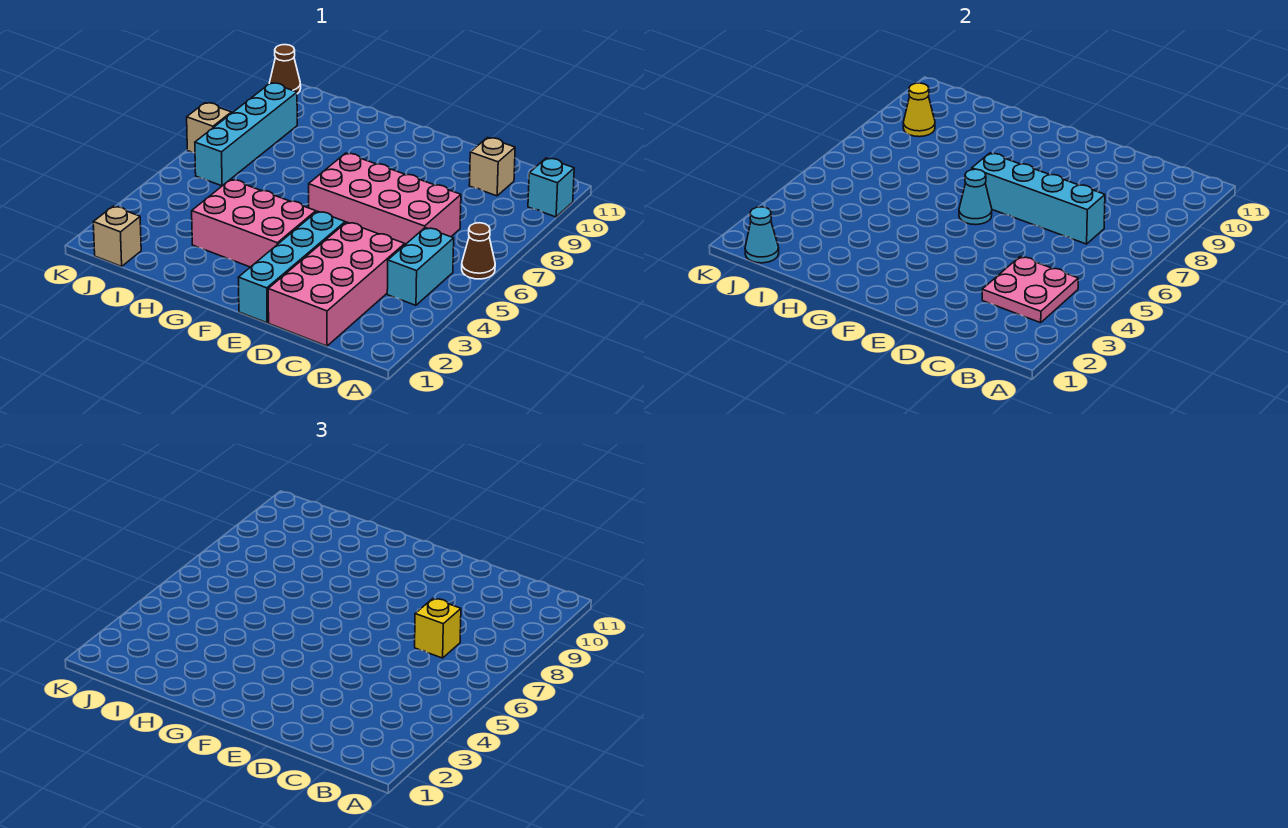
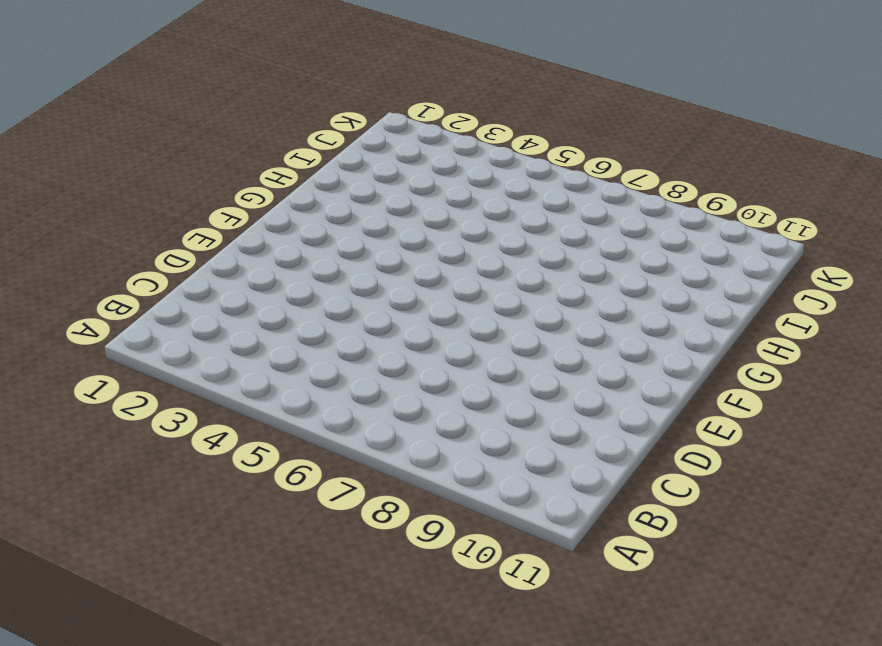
none -> brown 1x1 cone [462,223,495,279]
none -> cyan 1x1 brick [528,158,574,217]
none -> cyan 1x2 brick [387,228,454,305]

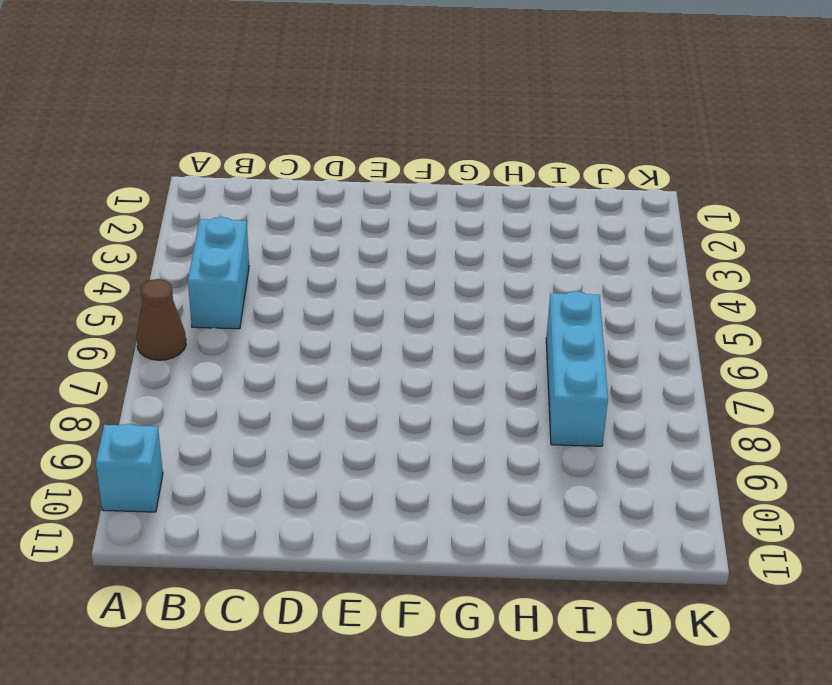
cyan 1x3 brick [546,291,608,446] -> none
none -> pink 2x4 brick [268,222,405,346]
none -> pink 2x4 brick [309,153,461,245]
none -> tan 1x1 brick [469,138,515,196]

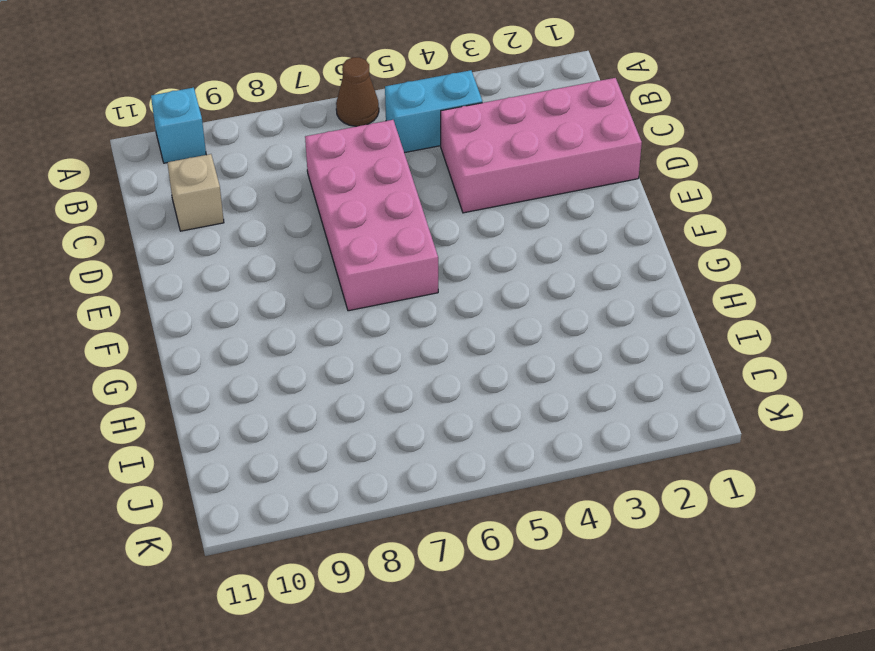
none -> cyan 1x4 brick [238,211,345,323]
none -> pink 2x3 brick [192,179,316,267]
none -> tan 1x1 brick [93,206,141,266]

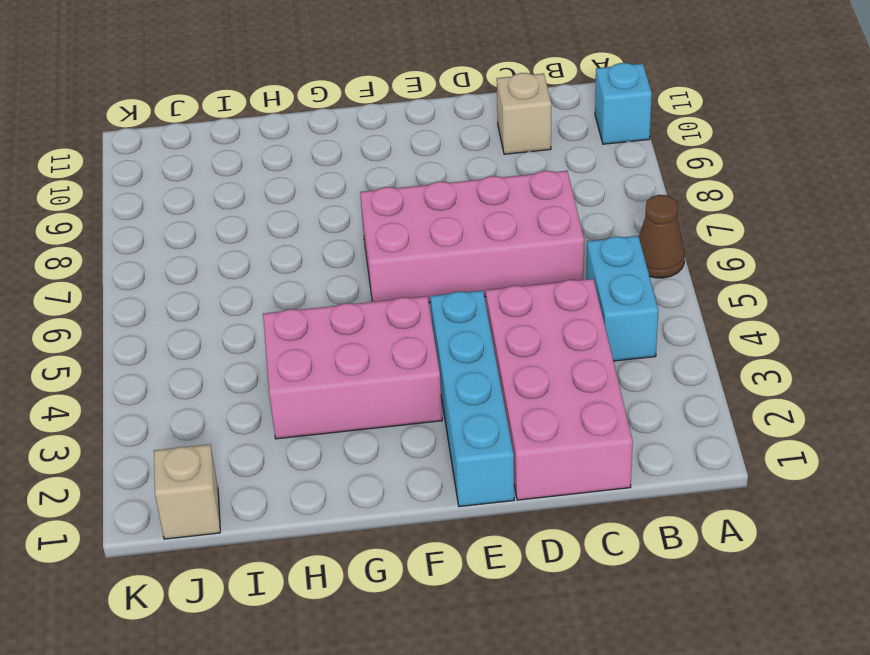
none -> cyan 1x4 brick [195,83,297,186]
none -> tan 1x1 brick [187,103,231,153]
none -> brown 1x1 cone [269,45,301,94]

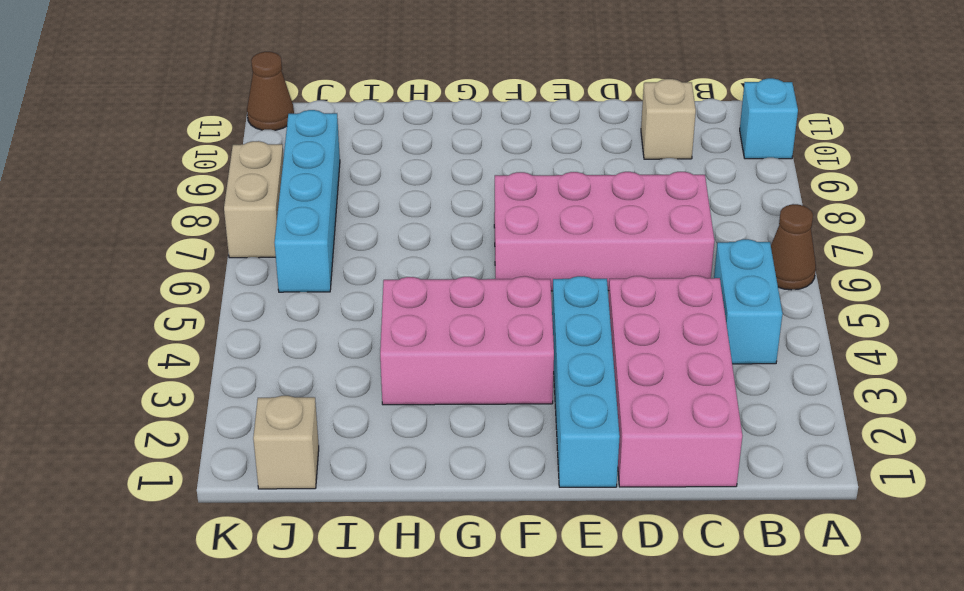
tan 1x2 brick [224,141,284,258] -> tan 1x1 brick [187,103,231,153]
none -> pink 2x2 plate [982,257,1078,323]
none -> cyan 1x4 brick [972,153,1105,244]
none -> cyan 1x1 cone [959,169,992,225]

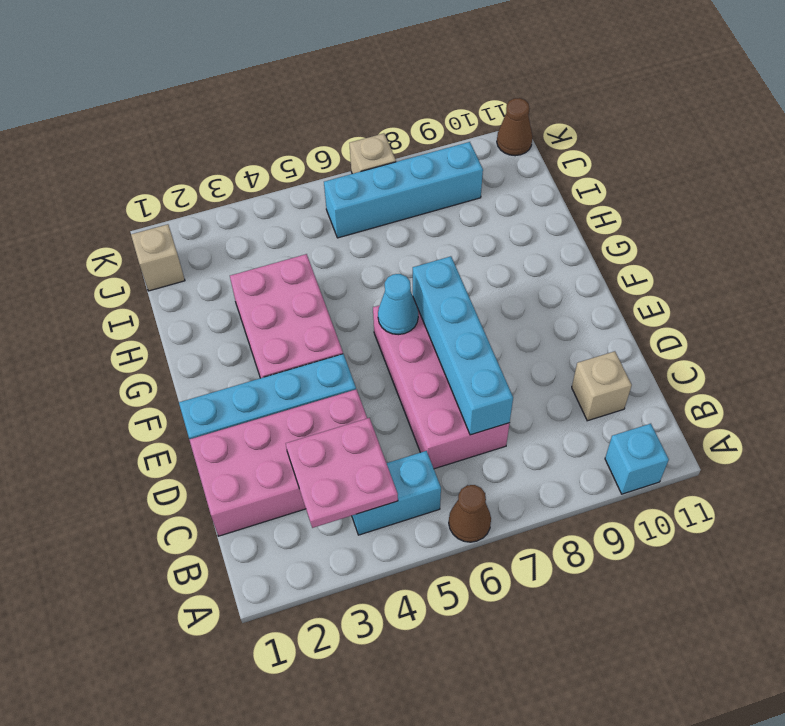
none -> cyan 1x1 cone [745,207,779,263]
none -> yellow 1x1 cone [903,83,935,137]
none -> yellow 1x1 brick [415,599,461,658]

